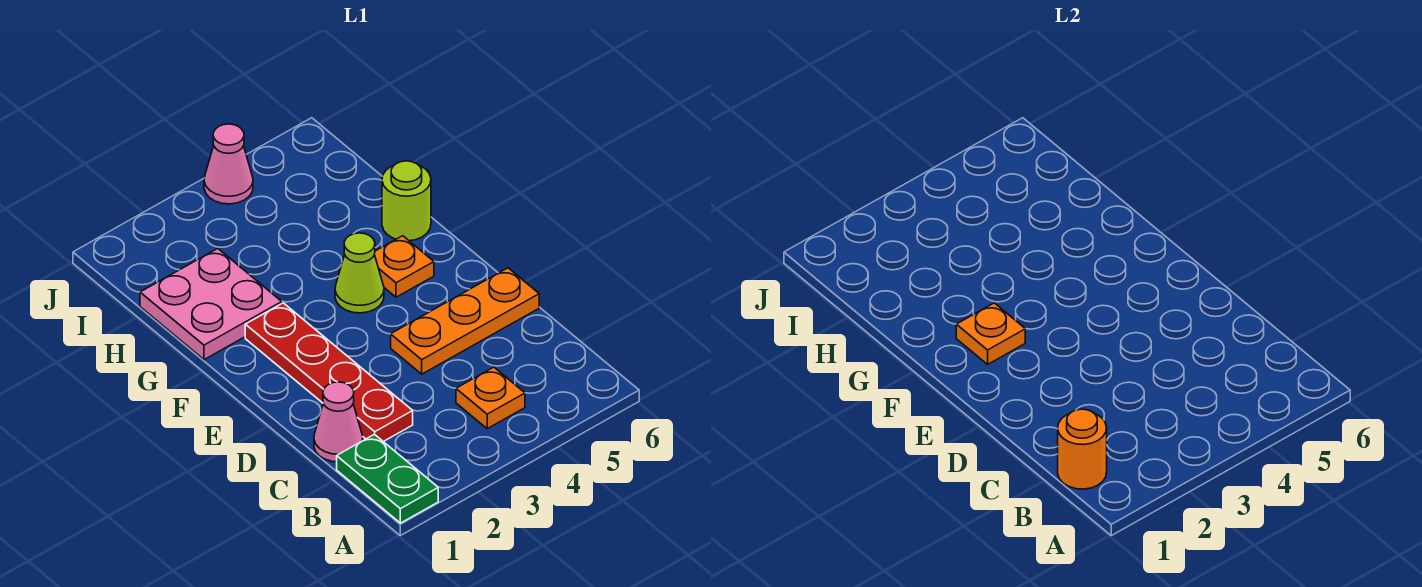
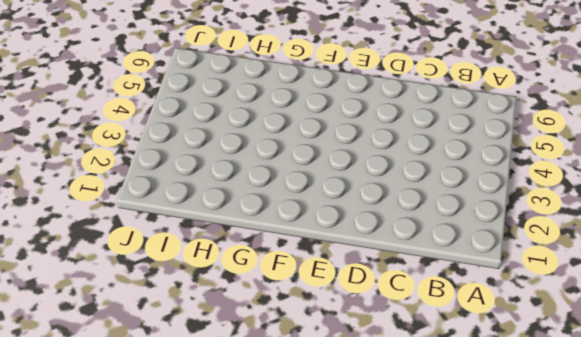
none -> green 1x2 plate [337,434,438,523]
none -> orange 1x1 plate [456,367,525,429]
none -> pink 1x1 cone [314,382,363,462]

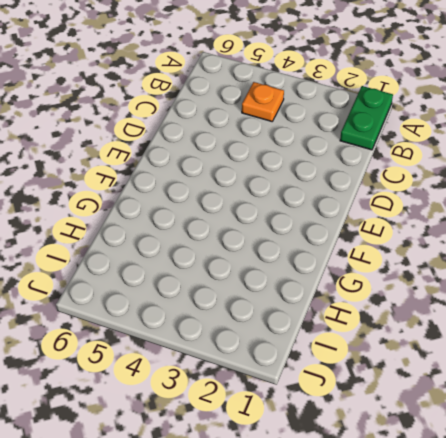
none -> pink 1x1 cone [314,382,363,462]
none -> red 1x4 plate [245,303,413,442]
none -> orange 1x3 plate [391,268,539,374]

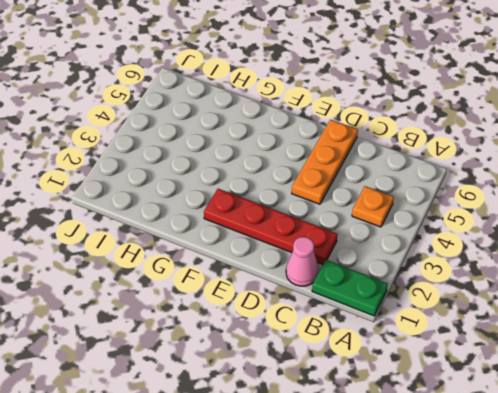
none -> lime 1x1 cone [335,233,384,313]
none -> orange 1x1 plate [374,236,434,297]
none -> pink 2x2 plate [140,249,282,360]

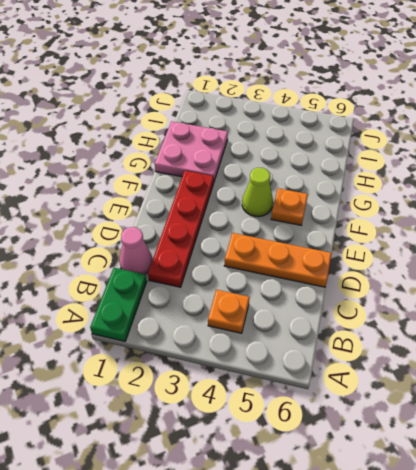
none -> lime 1x1 round brick [382,161,431,241]
none -> pink 1x1 cone [204,124,253,204]
none -> orange 1x1 round brick [1058,409,1107,489]

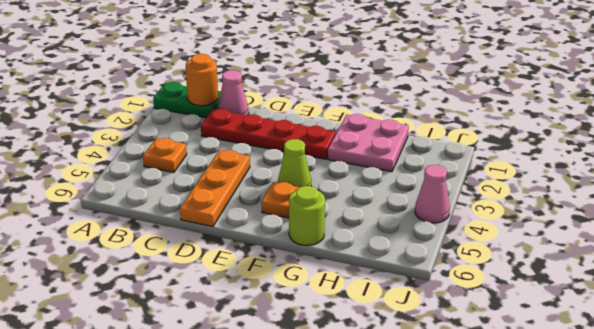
none -> orange 1x1 plate [956,303,1025,364]

